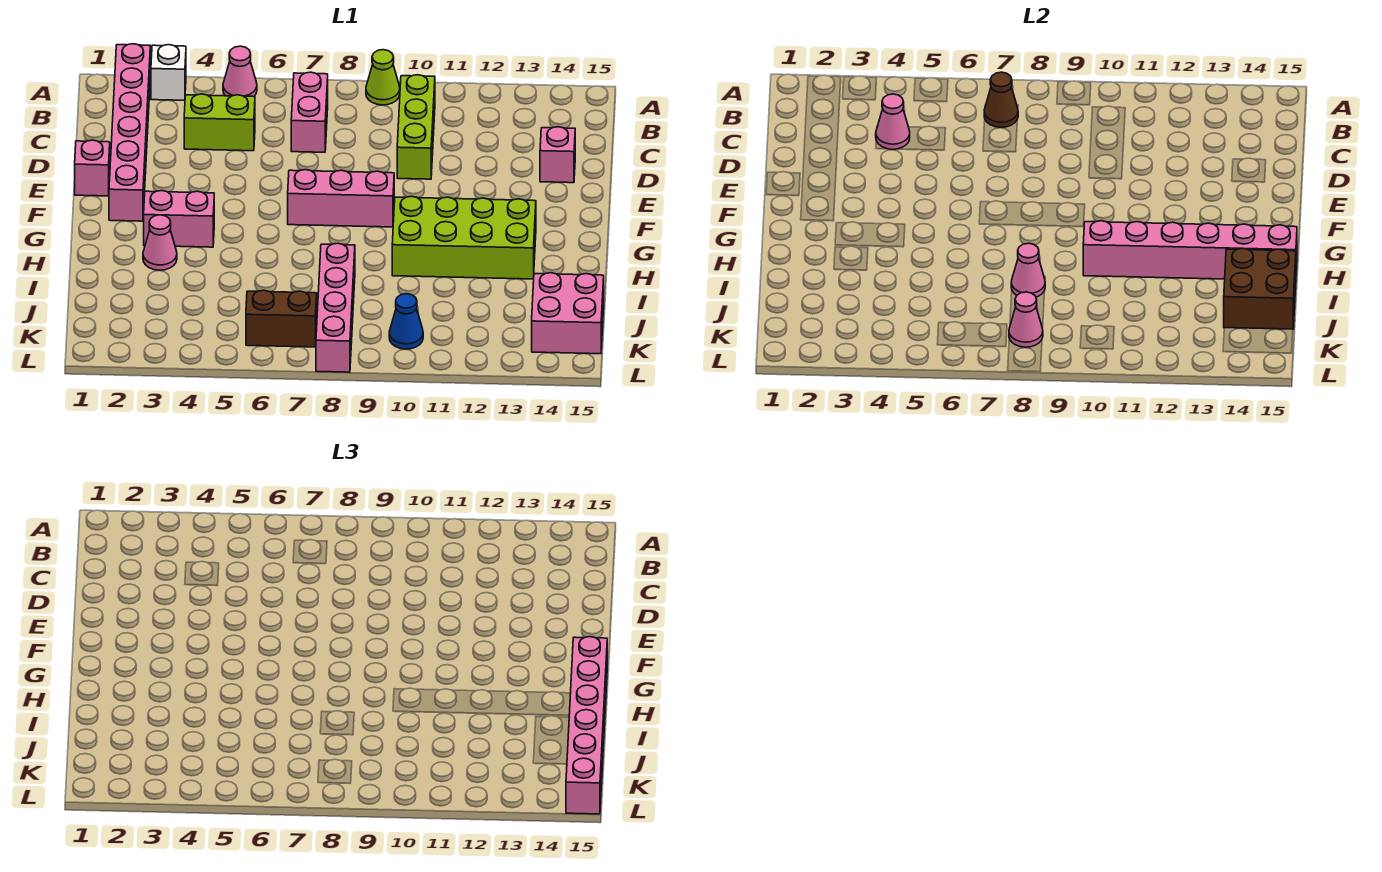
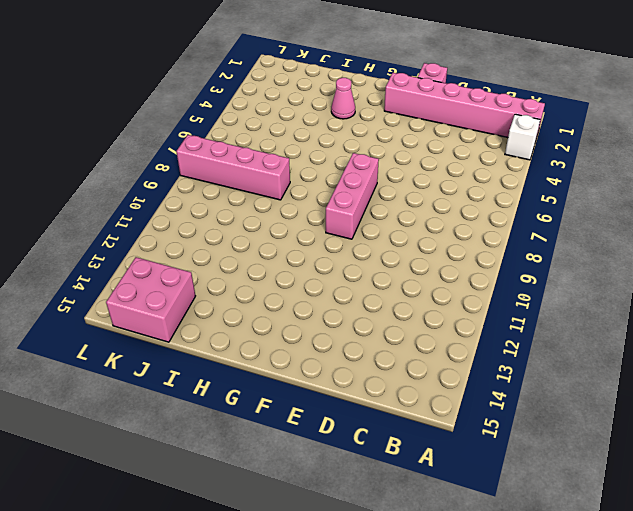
none -> pink 1x1 cone [223,46,257,97]
none -> lime 1x1 cone [366,50,400,105]
none -> pink 1x2 brick [291,72,328,152]

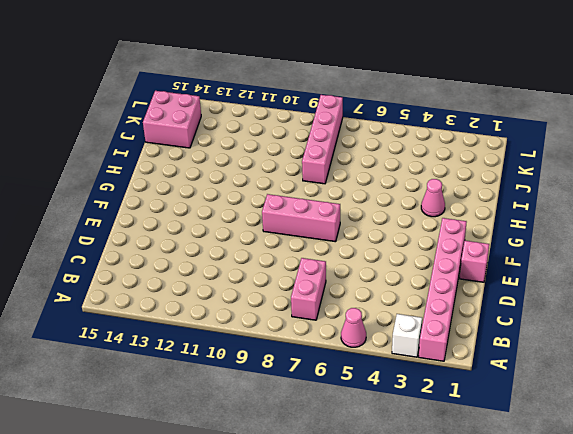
none -> lime 1x1 cone [366,50,400,105]
none -> lime 1x3 brick [397,75,435,179]
none -> lime 1x2 brick [184,94,255,151]

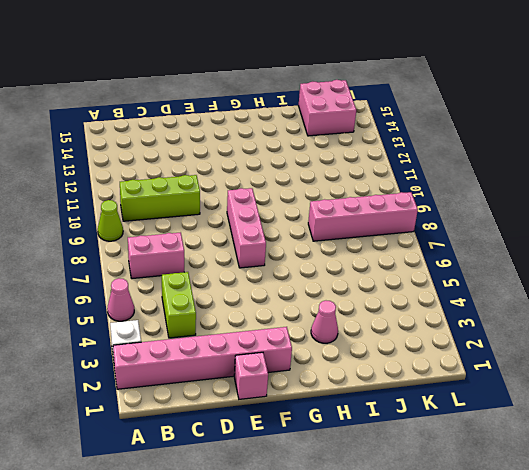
none -> pink 1x1 brick [540,127,575,183]
none -> pink 1x2 brick [144,191,214,247]
none -> lime 2x4 brick [392,196,536,279]

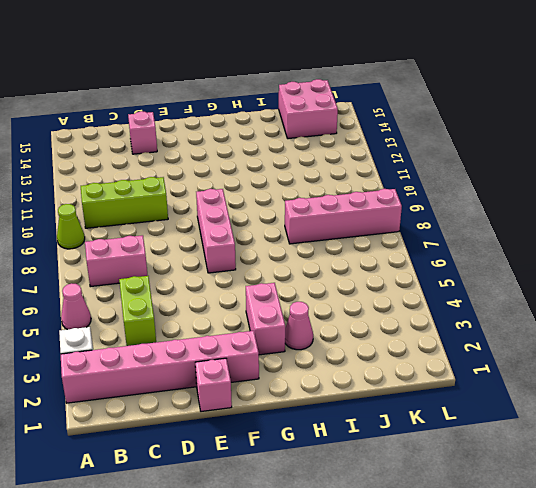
none -> lime 2x4 brick [392,196,536,279]
none -> brown 1x2 brick [246,290,317,347]
none -> blue 1x1 cone [389,294,423,349]

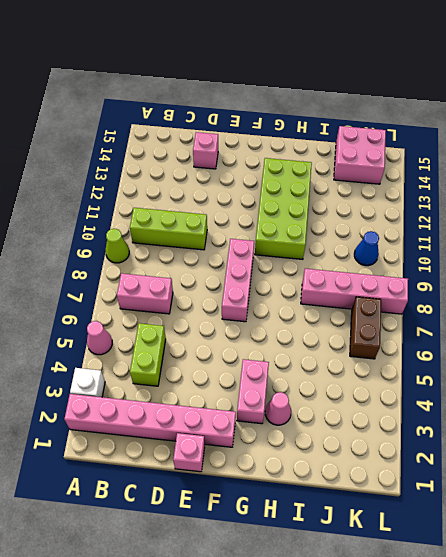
none -> brown 1x1 cone [984,72,1018,127]
none -> pink 1x1 cone [876,94,910,150]
none -> pink 1x6 brick [1083,221,1297,279]

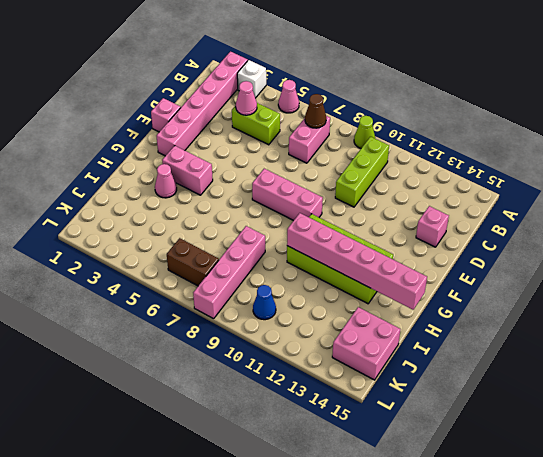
none -> pink 1x1 cone [1011,243,1045,297]
none -> brown 2x2 brick [1224,248,1296,329]
none -> pink 1x1 cone [1009,292,1043,347]

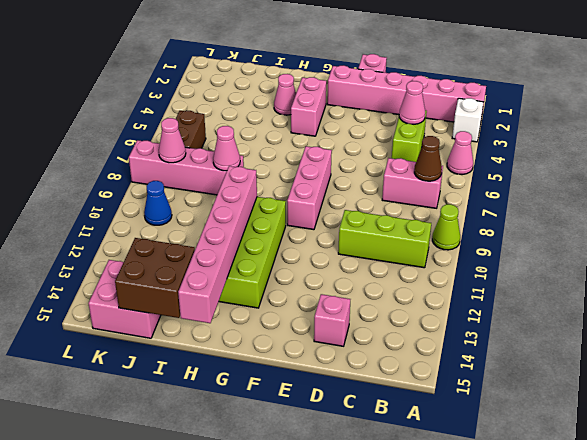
none -> pink 1x6 brick [566,637,607,814]

